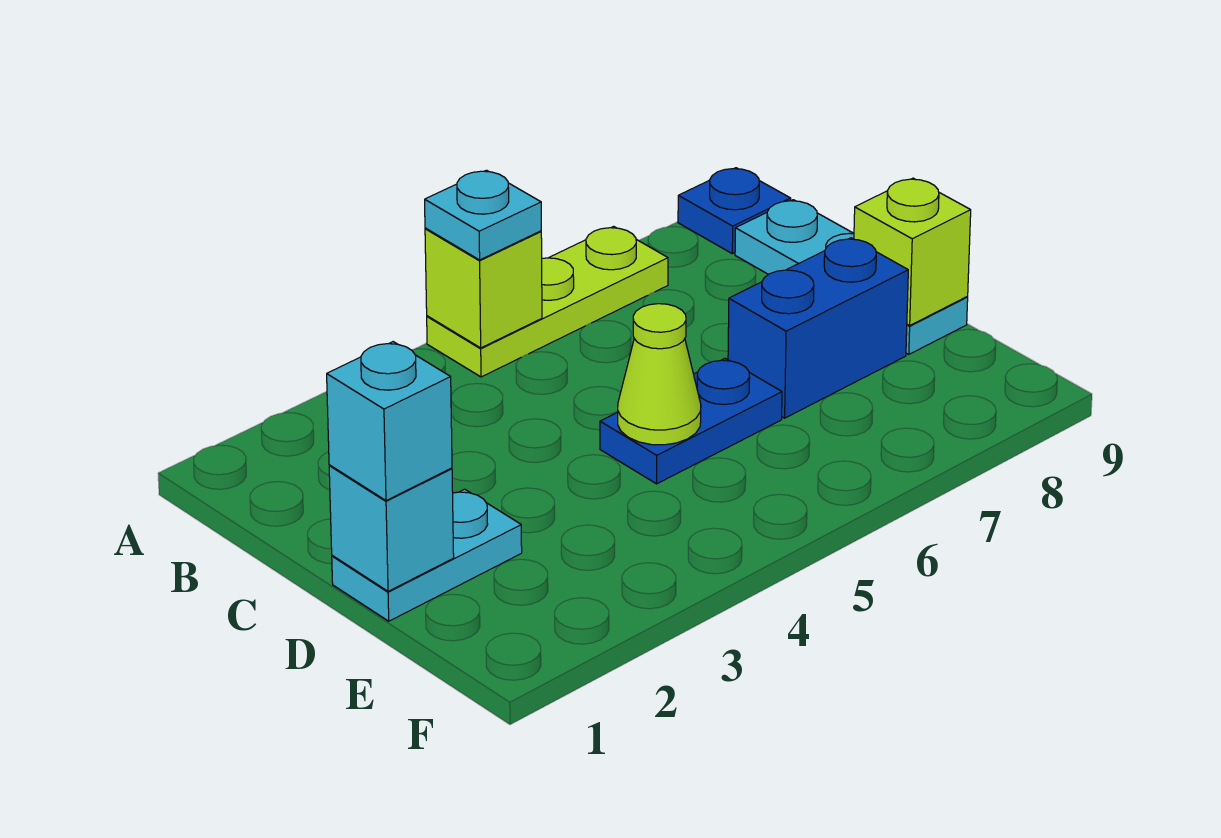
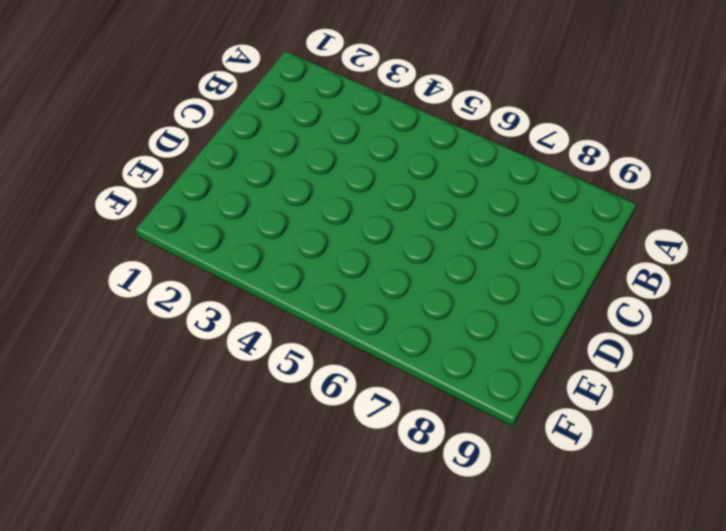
none -> lime 1x3 plate [427,226,668,377]
none -> blue 1x1 plate [678,168,791,254]
none -> cyan 1x3 plate [735,200,968,354]

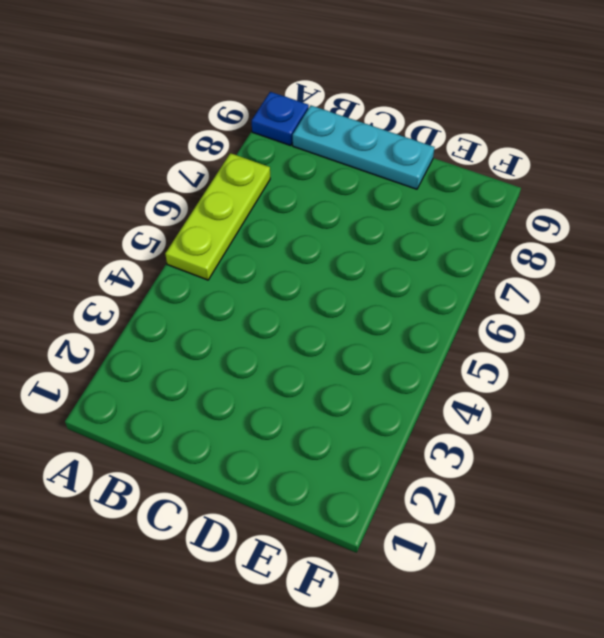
none -> cyan 1x2 plate [332,489,522,621]
none -> blue 1x2 plate [600,359,782,484]
none -> blue 1x2 brick [728,238,908,418]

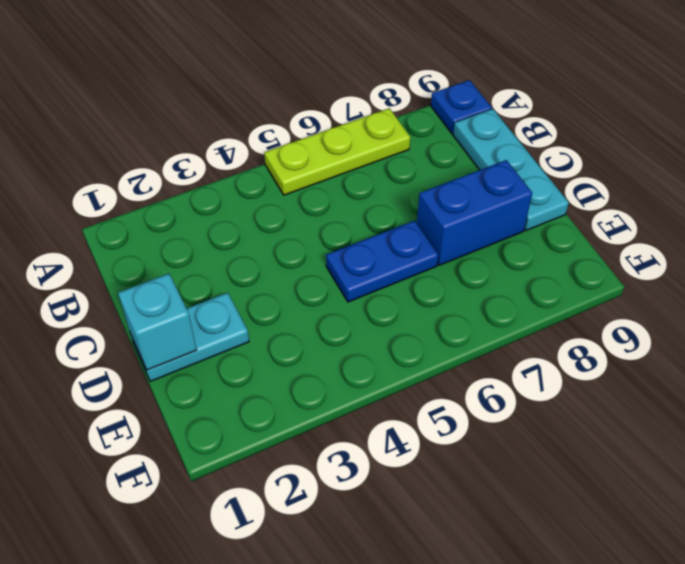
none -> lime 1x1 brick [425,228,542,348]
none -> lime 1x1 cone [618,304,701,445]
none -> lime 1x1 brick [854,178,971,325]

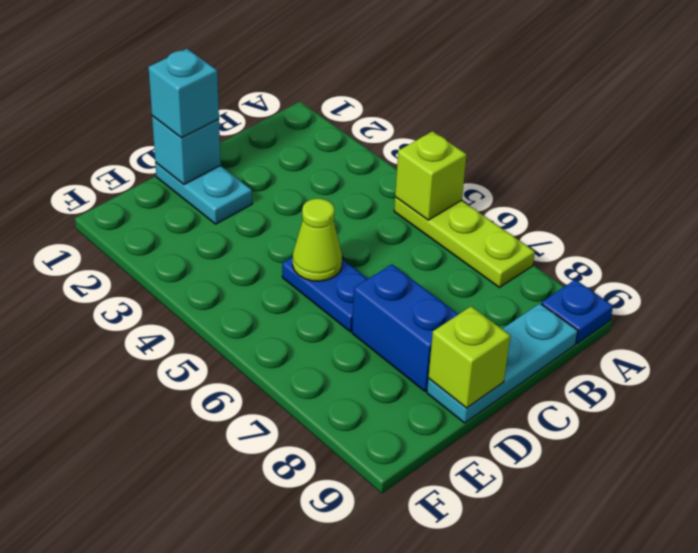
none -> cyan 1x1 plate [425,170,541,260]

